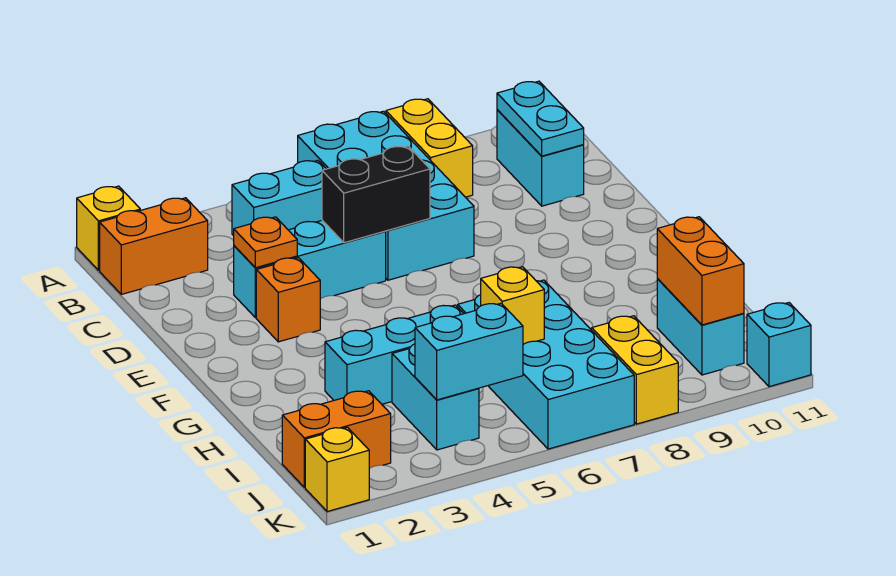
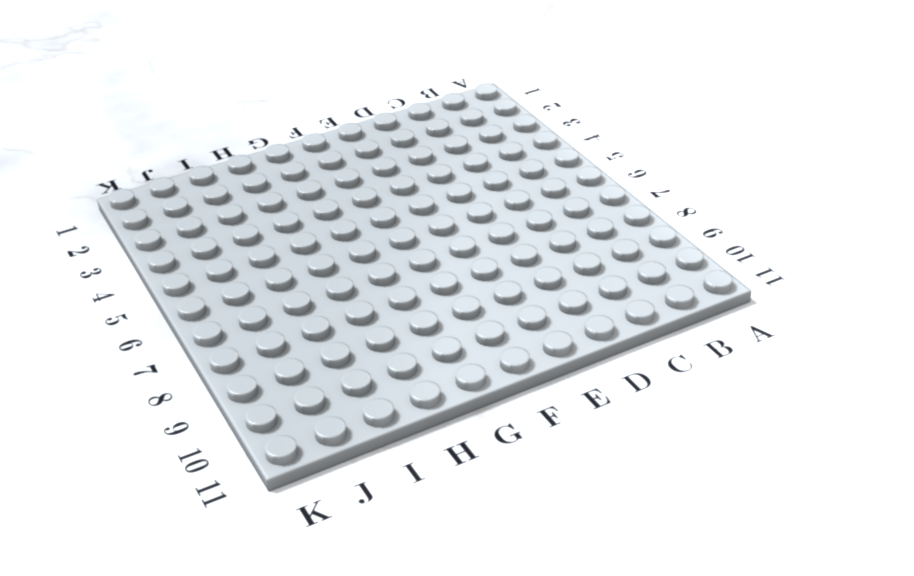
none -> yellow 1x1 brick [77,186,140,270]
none -> cyan 2x4 brick [298,111,474,280]
none -> yellow 1x2 brick [386,99,473,197]

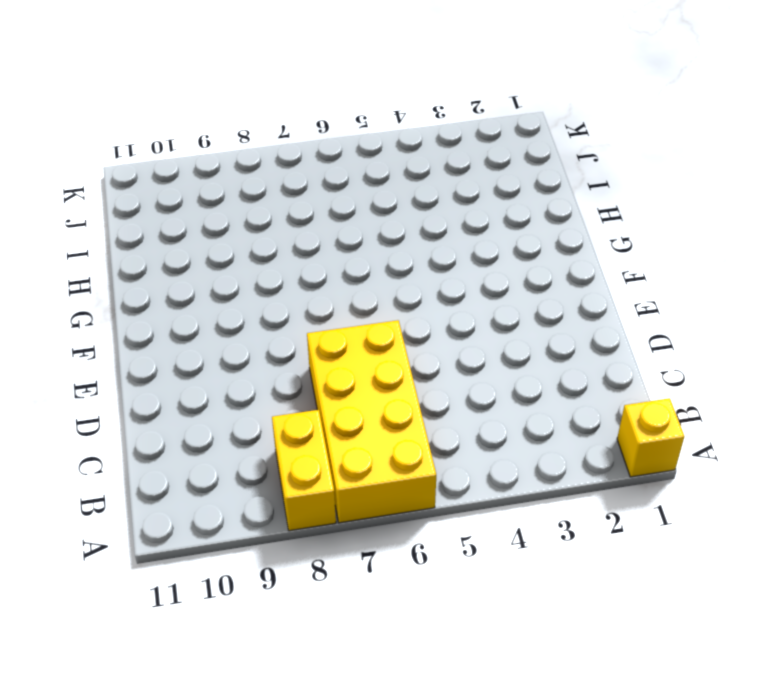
yellow 2x4 brick [307,320,436,523] -> cyan 2x4 brick [298,111,474,280]
none -> orange 1x2 brick [100,198,208,294]
none -> cyan 1x2 brick [232,160,326,236]
none -> cyan 1x2 brick [497,110,584,206]

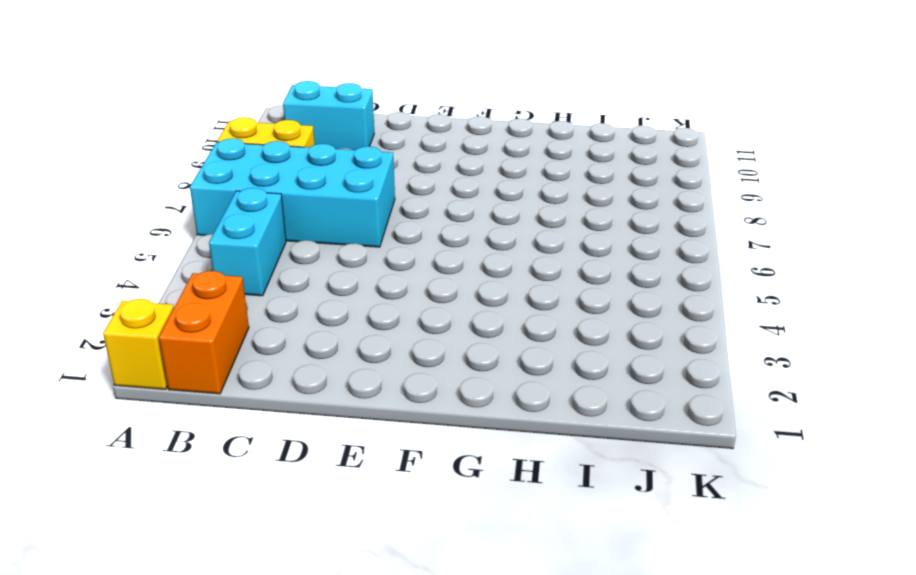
none -> cyan 1x3 brick [234,220,386,318]
none -> orange 1x1 brick [256,258,320,342]
none -> cyan 1x3 brick [325,305,464,404]

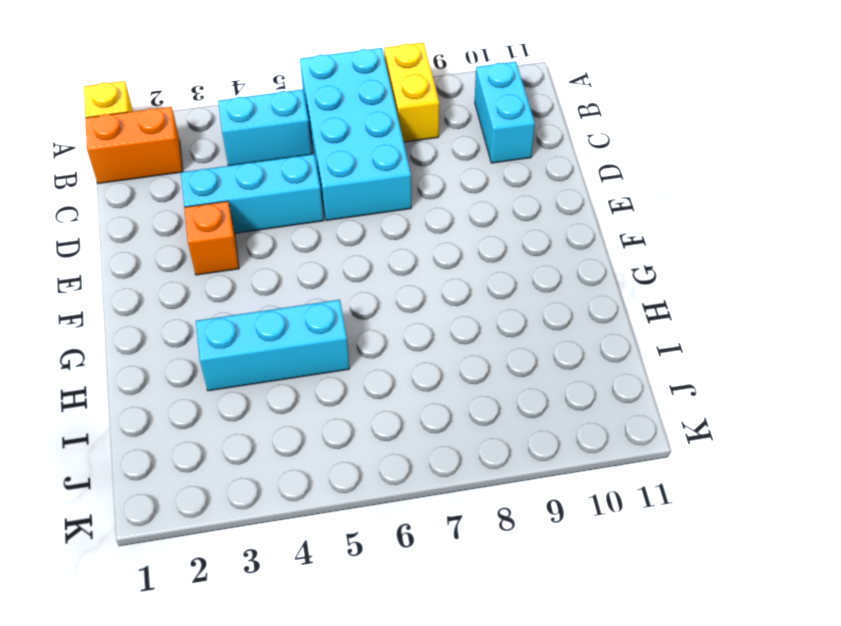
none -> cyan 2x4 brick [458,280,634,449]
none -> cyan 1x2 brick [392,344,479,450]
none -> cyan 1x2 brick [657,278,744,375]

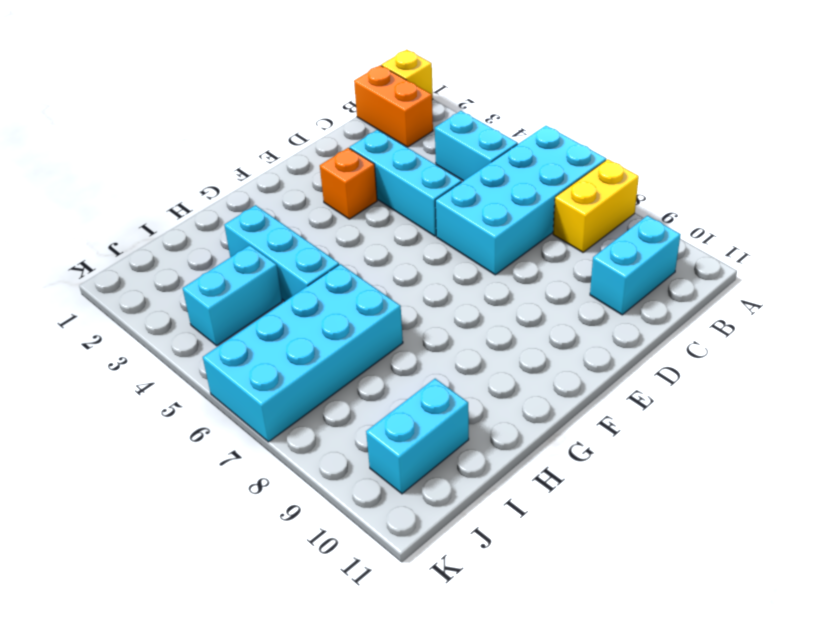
none -> orange 1x2 brick [282,391,391,487]
none -> yellow 1x2 brick [592,316,678,424]
none -> yellow 1x1 brick [305,427,369,512]

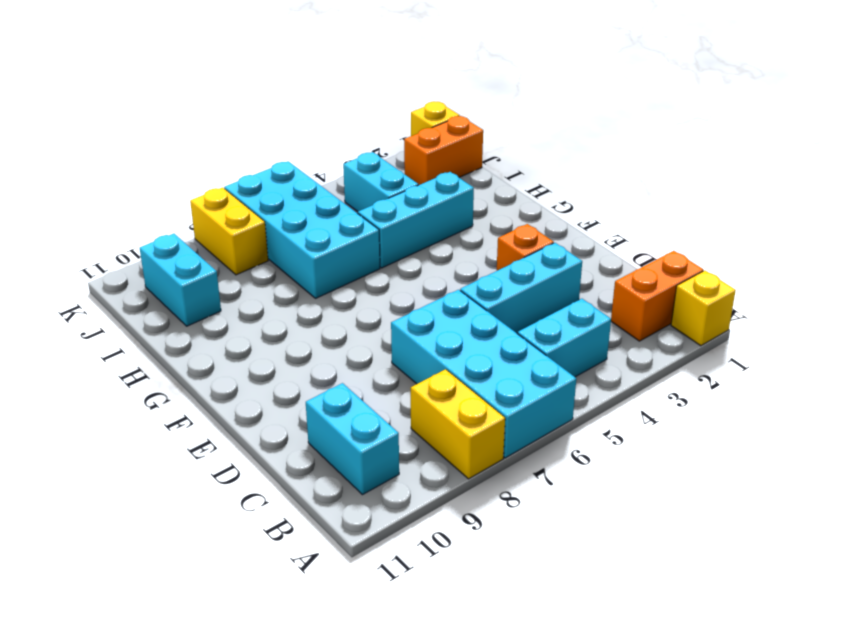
none -> cyan 1x1 brick [747,303,811,387]
none -> cyan 1x2 plate [497,81,584,156]
none -> orange 1x1 plate [234,217,297,268]

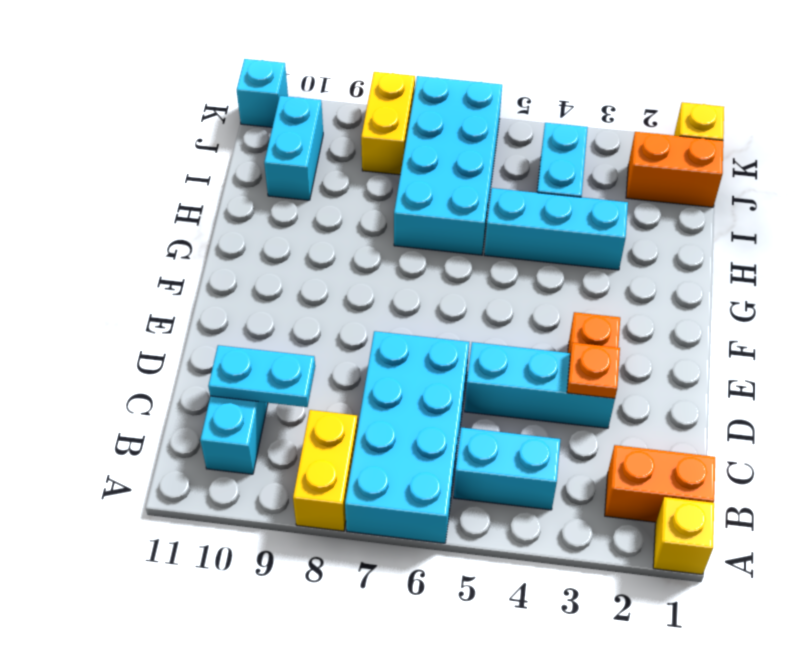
cyan 1x2 plate [208,345,315,407] -> cyan 1x2 plate turned to [497,81,584,156]
none -> black 1x2 brick [322,146,430,243]
none -> yellow 1x1 brick [481,267,544,344]
none -> orange 1x2 brick [657,217,744,325]

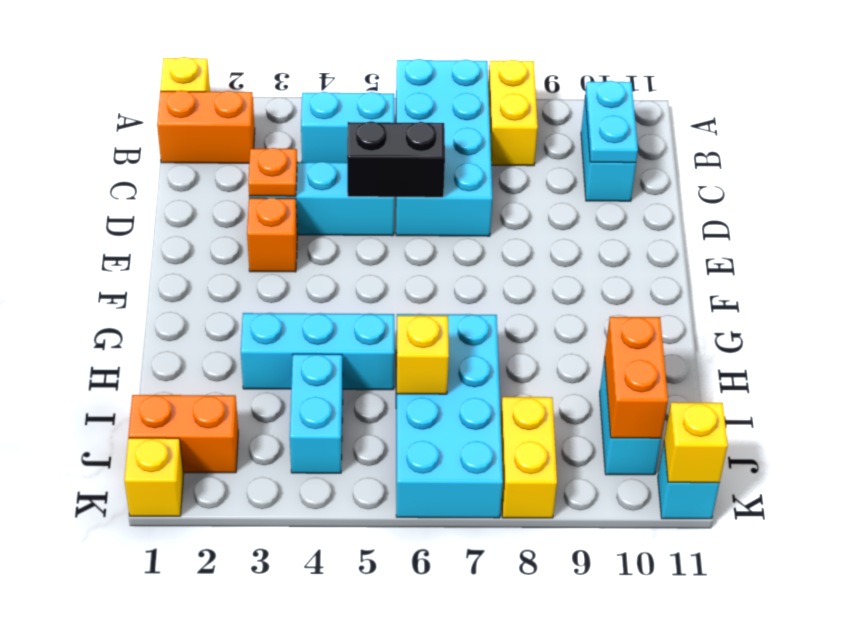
yellow 1x1 brick [664,402,728,483] -> none
none -> cyan 1x2 brick [415,303,523,400]

